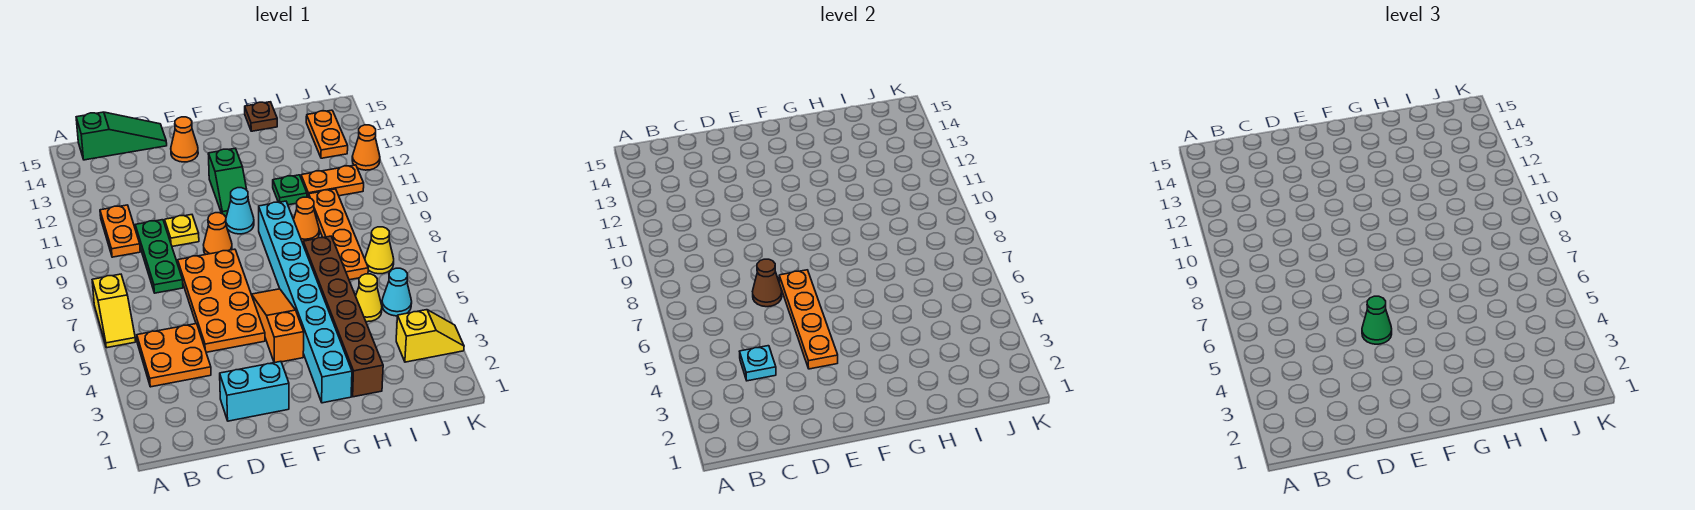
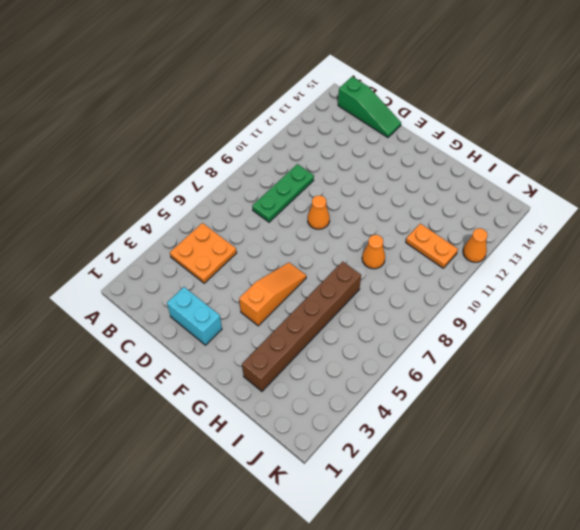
none -> yellow 1x2 slope [92,274,136,348]
none -> orange 1x2 plate [100,205,140,257]
none -> orange 2x4 plate [178,249,265,352]
none -> yellow 1x1 plate [165,215,199,246]

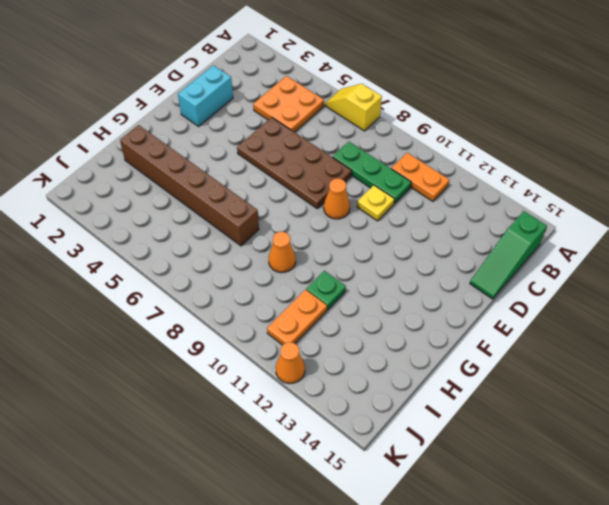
brown 2x4 plate [237,117,352,208] -> orange 2x4 plate [178,249,265,352]
none -> orange 1x1 cone [171,117,198,162]
none -> orange 1x3 slope [252,289,304,363]
none -> cyan 1x1 cone [226,188,254,234]
none -> green 1x2 slope [208,149,249,216]

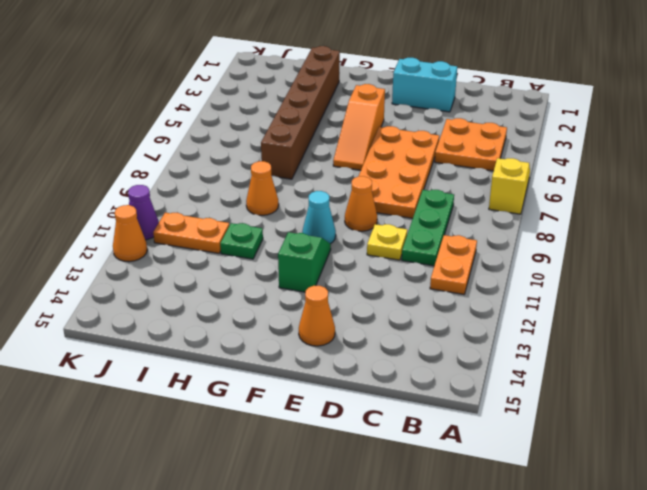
purple 1x1 cone [128,185,159,240] -> none
none -> green 1x3 slope [76,112,167,160]
none -> cyan 1x8 brick [259,201,352,403]
none -> brown 1x1 plate [245,102,277,131]
none -> yellow 1x1 cone [356,274,382,322]

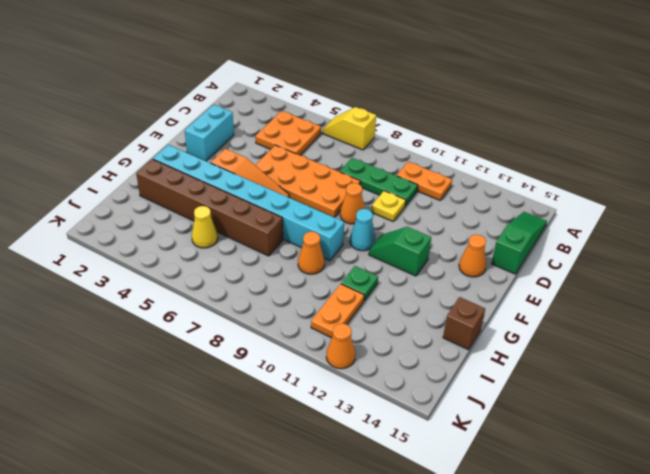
green 1x3 slope [491,212,547,274] -> green 1x3 slope turned to [76,112,167,160]
brown 1x1 brick [443,297,485,350] -> brown 1x1 plate [245,102,277,131]
none -> orange 1x4 plate [309,189,368,280]
none -> yellow 1x2 slope [396,310,464,362]
none -> cyan 1x1 cone [382,268,412,316]
none -> yellow 1x1 cone [365,227,394,274]

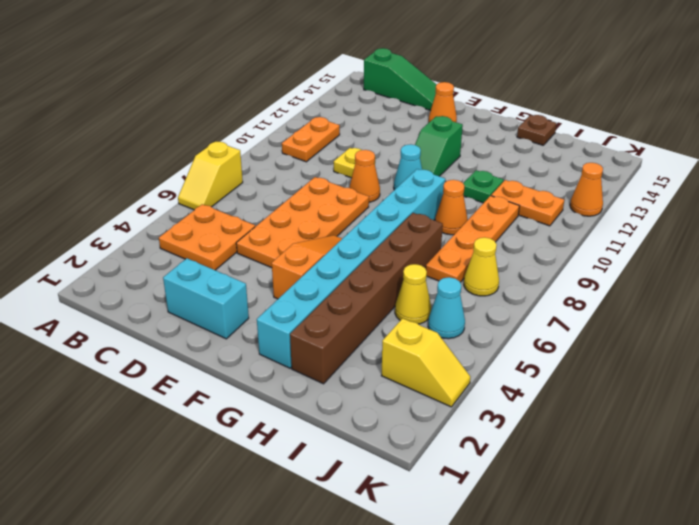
none -> green 1x3 plate [135,220,183,293]
none -> orange 1x2 plate [306,110,348,158]
none -> cyan 1x1 plate [739,346,776,381]
none -> brown 1x1 cone [753,259,782,307]

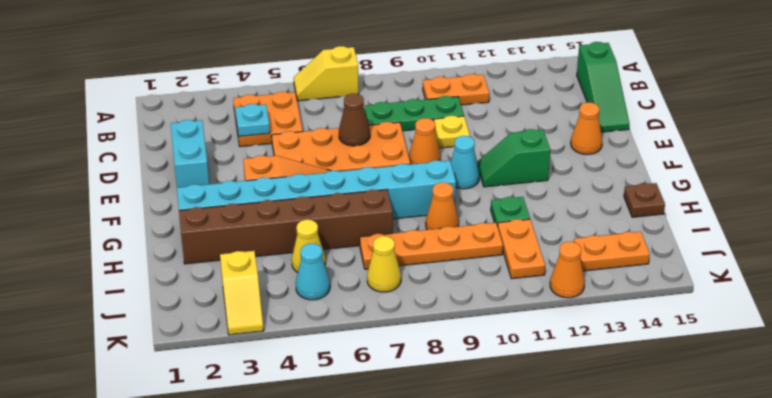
none -> orange 1x4 plate [779,270,838,369]
none -> green 1x1 cone [1362,296,1392,344]

